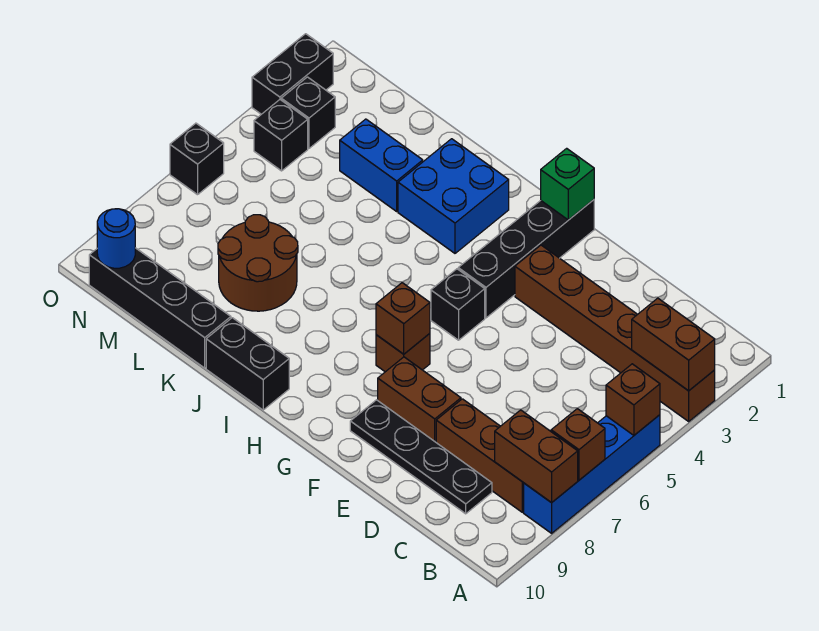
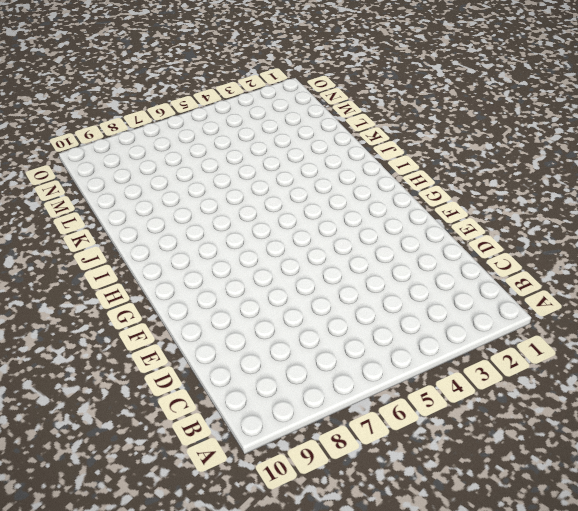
none -> brown 1x6 brick [515,245,715,421]
none -> blue 1x4 brick [524,415,660,533]
none -> brown 1x3 brick [436,399,524,512]

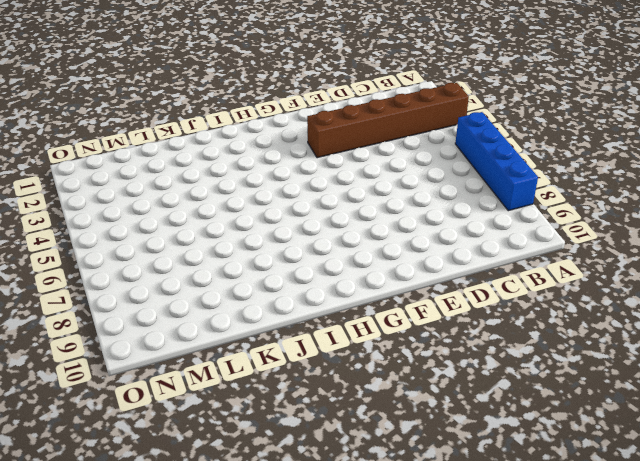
none -> brown 1x3 brick [436,399,524,512]
none -> black 1x4 plate [350,400,492,514]
none -> brown 1x2 brick [378,357,461,442]

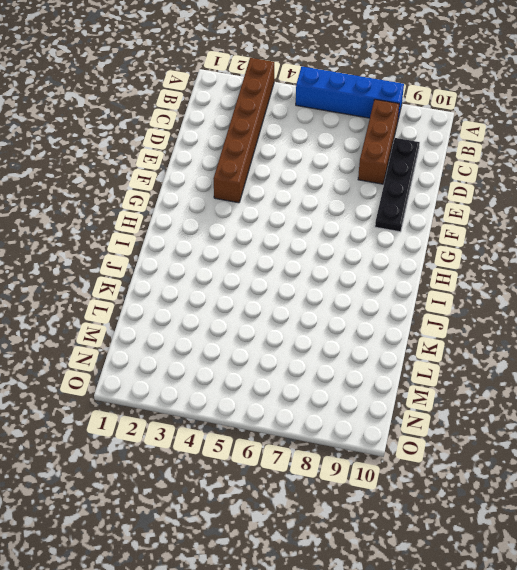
none -> brown 1x2 brick [378,357,461,442]
none -> black 1x4 brick [458,200,594,318]
none -> black 1x1 brick [431,269,485,340]

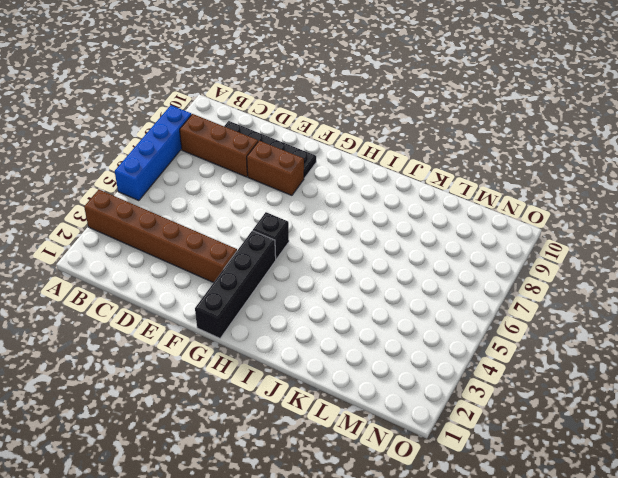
none -> brown 1x1 brick [376,333,430,372]
none -> blue 2x2 brick [398,139,509,253]
none -> black 1x2 brick [206,318,289,410]

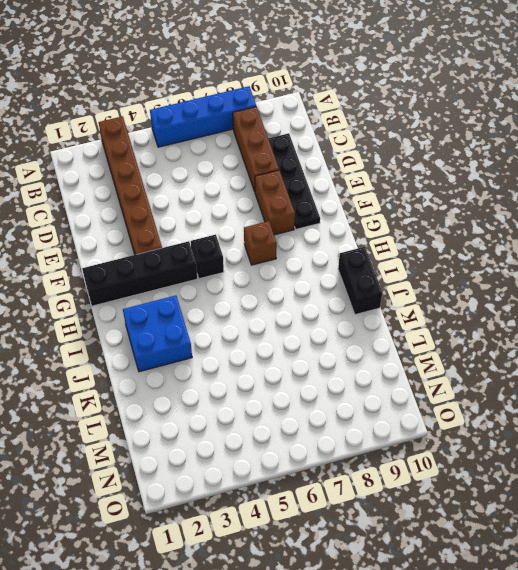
none -> blue 1x2 brick [340,119,423,211]
none -> brown 2x2 round brick [218,215,298,311]
none -> black 1x4 brick [89,248,231,368]

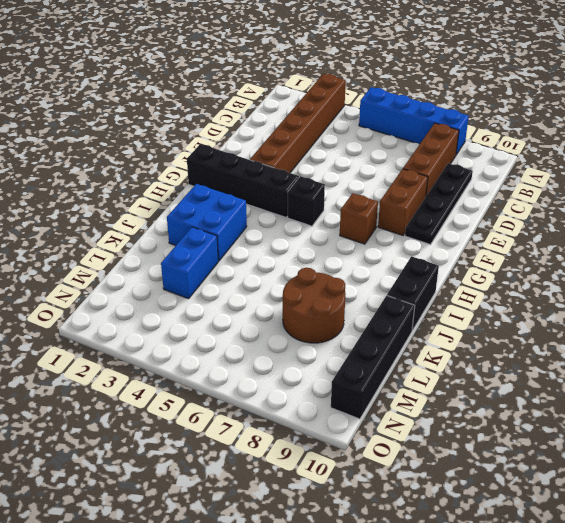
none -> black 1x1 brick [281,77,335,148]
none -> black 1x1 brick [254,100,308,171]
none -> black 1x2 brick [252,34,333,114]

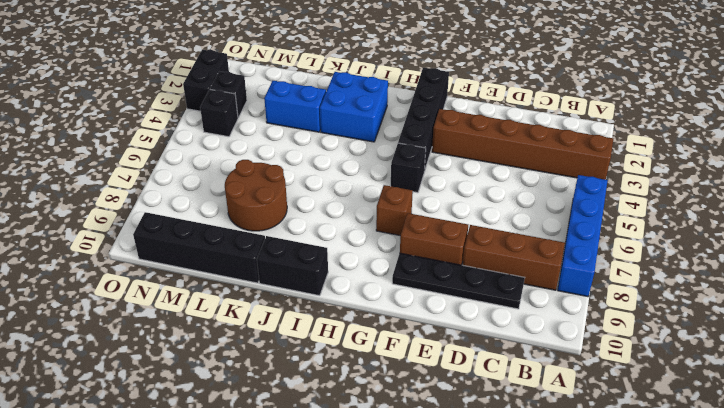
none -> black 1x1 brick [170,123,224,195]
none -> brown 1x2 brick [632,298,715,391]
none -> brown 1x1 brick [606,364,660,435]

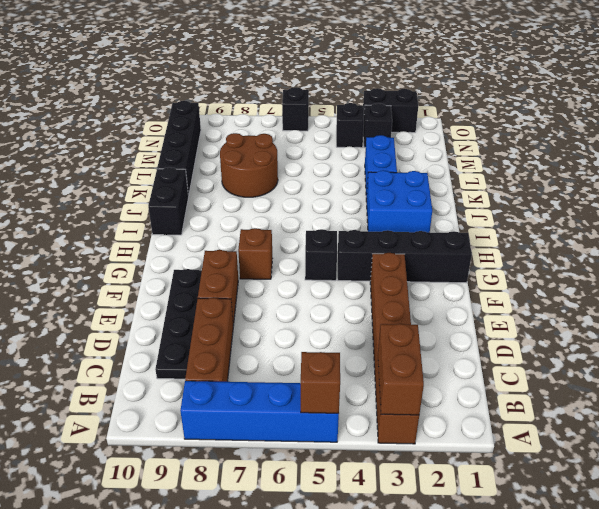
none -> brown 1x1 brick [551,409,605,480]
none -> brown 1x2 brick [495,410,578,503]
none -> green 1x1 brick [541,148,594,220]

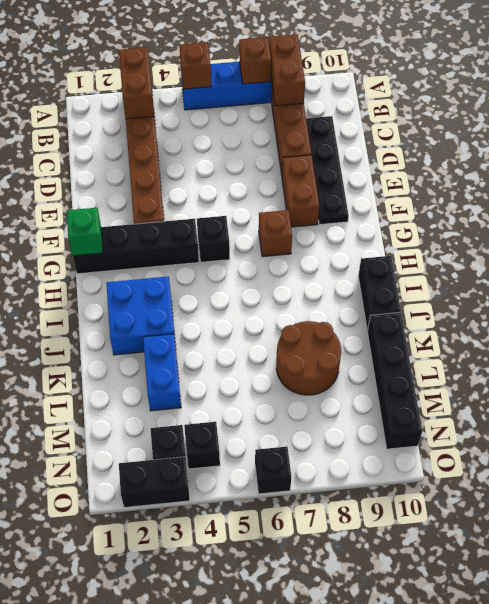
none -> brown 1x1 brick [376,283,430,354]
none -> blue 1x1 round brick [97,209,135,268]

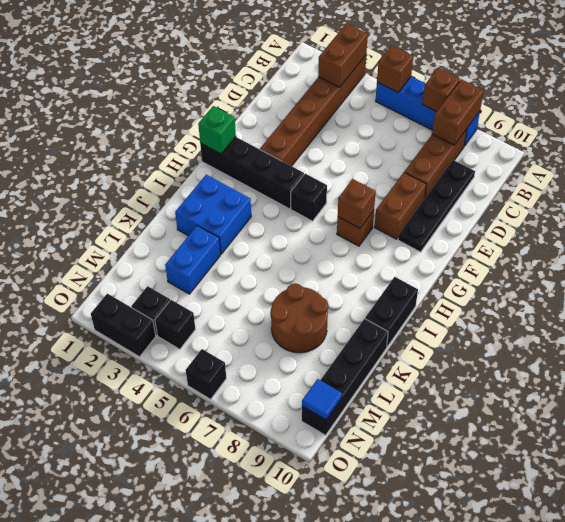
blue 1x1 tile [302,379,342,420] -> blue 1x1 round brick [97,209,135,268]

